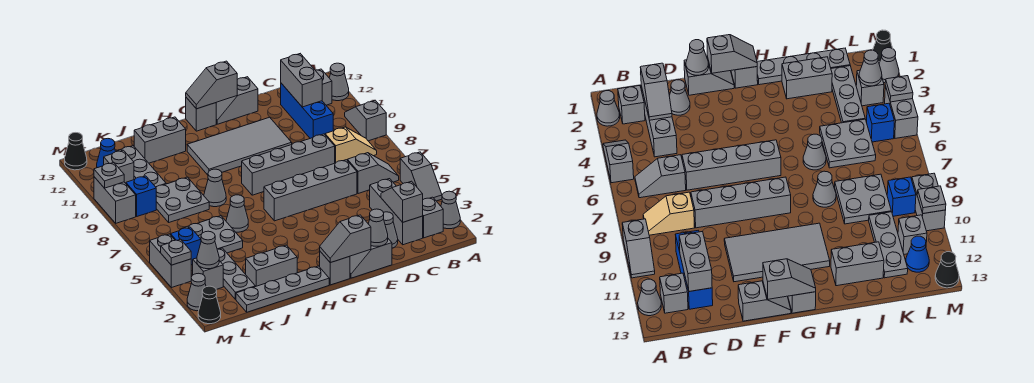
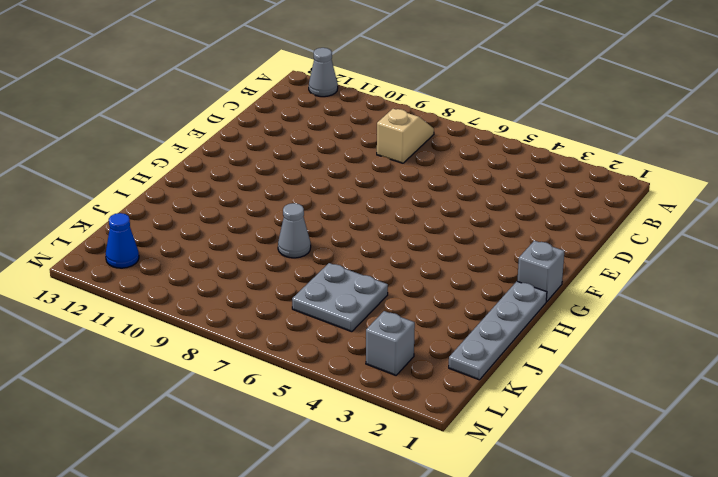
none -> grey 1x1 cone [441,191,460,229]
none -> grey 1x2 slope [400,152,442,201]
none -> grey 1x2 slope [345,100,386,141]
none -> grey 1x1 brick [423,197,443,238]

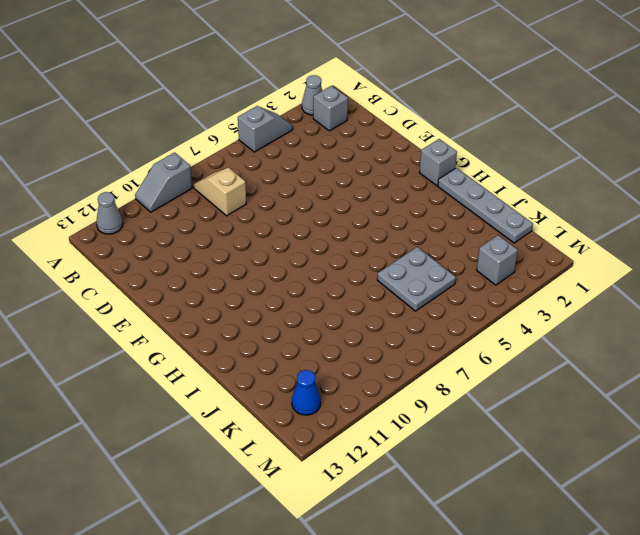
none -> grey 1x2 slope [347,153,399,194]
none -> grey 1x1 brick [315,69,332,105]
none -> grey 1x3 brick [370,179,423,245]
none -> blue 1x3 brick [281,83,333,138]

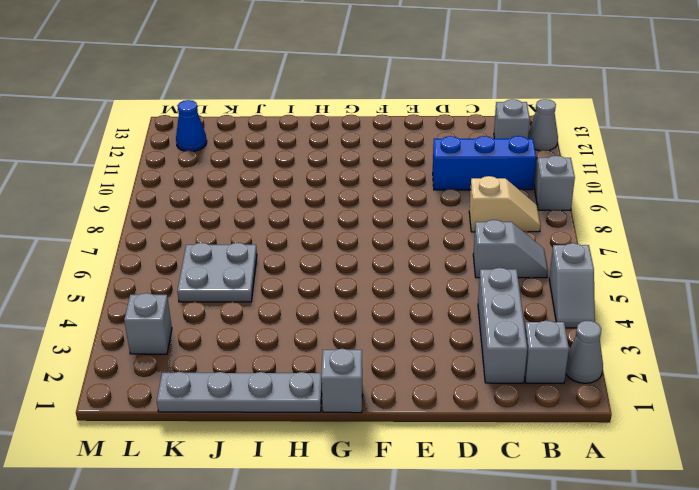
blue 1x3 brick [433,136,536,190] -> blue 1x3 brick turned to [281,83,333,138]
none -> grey 1x1 cone [383,212,398,248]
none -> grey 1x4 brick [264,160,357,221]
none -> grey 1x4 brick [242,134,335,195]
none -> grey 1x2 slope [350,239,392,278]

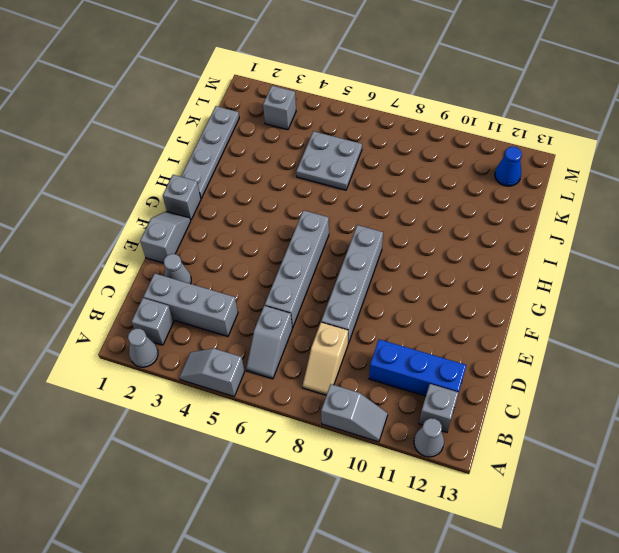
none -> grey 2x4 tile [187,117,292,175]
none -> grey 1x2 slope [216,77,258,124]
none -> grey 1x1 brick [186,98,216,131]
none -> grey 1x2 brick [246,245,297,287]

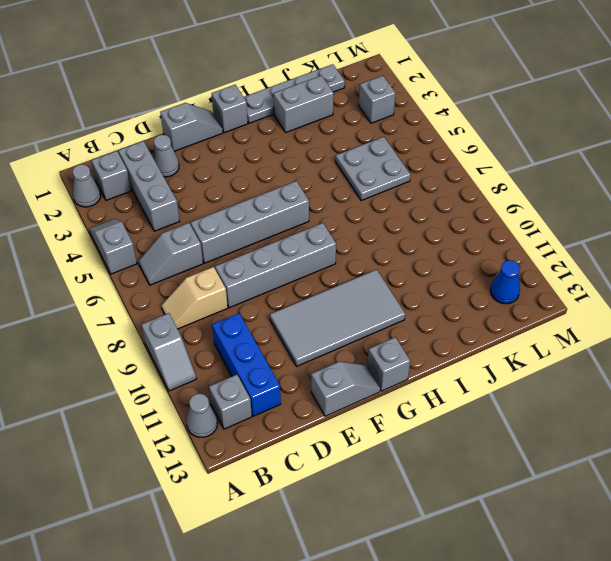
none -> grey 1x1 cone [226,195,248,232]
none -> grey 1x1 cone [204,169,226,207]
none -> grey 1x2 brick [134,117,186,163]
none -> grey 2x2 plate [156,177,209,222]

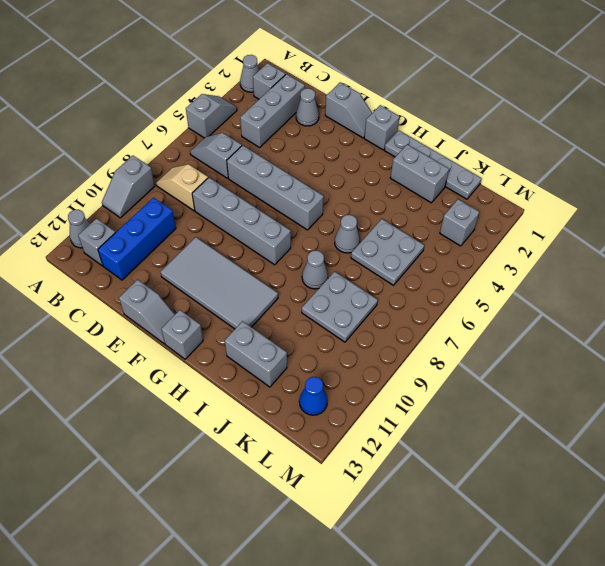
none -> grey 1x3 plate [217,248,255,300]
none -> grey 1x3 plate [116,146,166,187]
none -> blue 1x1 brick [171,227,201,265]
none -> blue 1x1 brick [126,176,156,216]

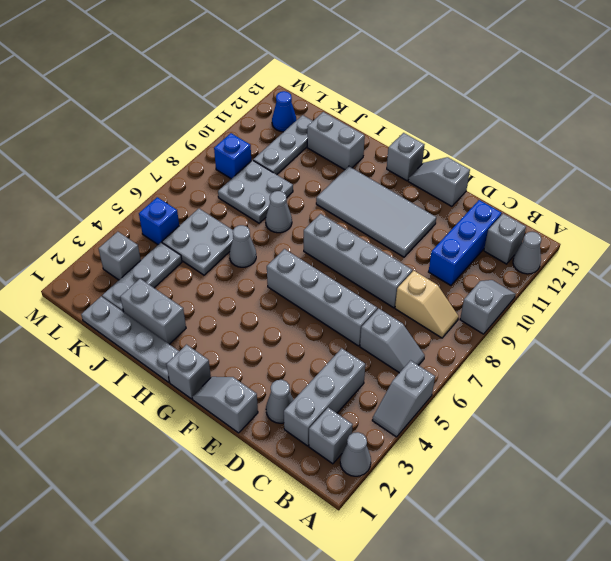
none -> grey 1x1 brick [104,150,134,183]
none -> black 1x1 cone [198,286,221,324]
none -> grey 1x1 cone [187,273,206,311]
none -> grey 1x2 brick [150,234,191,288]

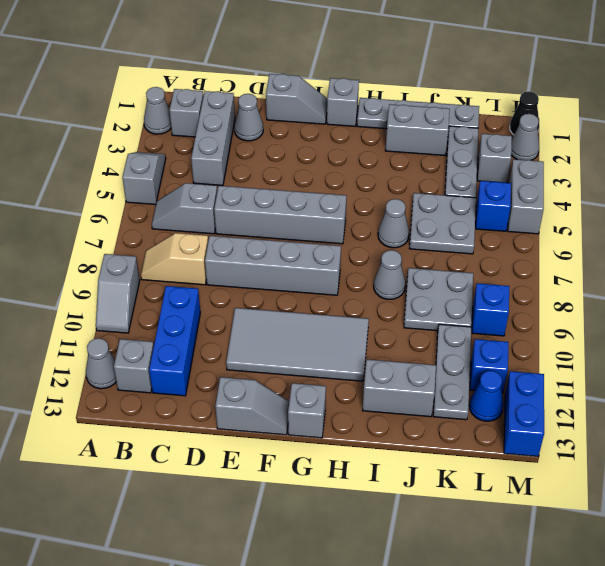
blue 1x1 brick [470,339,508,393] -> grey 1x1 brick [104,150,134,183]
blue 1x2 brick [504,371,544,456] -> black 1x1 cone [65,133,87,170]
none -> grey 1x2 brick [94,177,136,223]
none -> grey 1x2 slope [381,181,423,222]
none -> grey 1x2 brick [281,54,322,107]
none -> grey 1x1 cone [369,209,388,246]

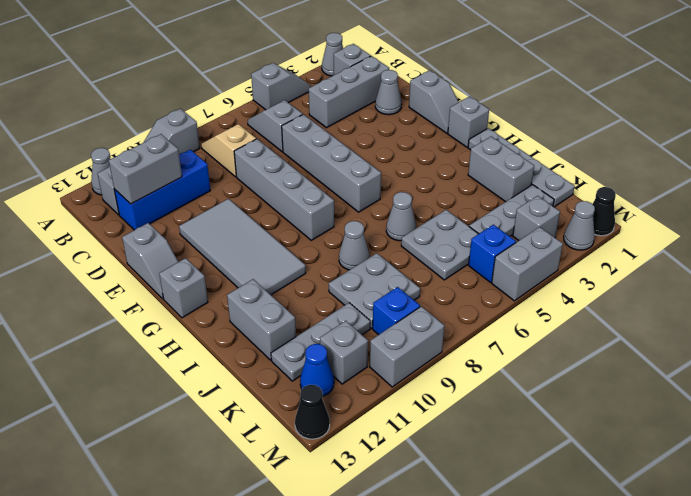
none -> grey 1x2 slope [381,181,423,222]
none -> grey 1x1 cone [369,209,388,246]
none -> grey 1x2 slope [320,215,371,263]
none -> grey 1x2 slope [186,61,237,109]

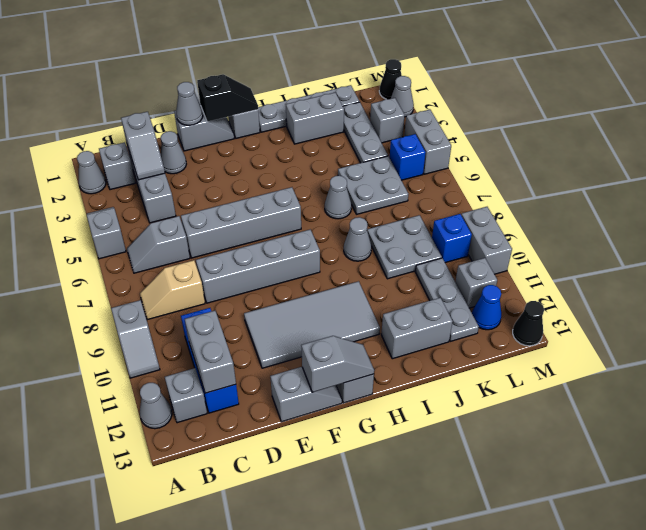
black 1x2 slope [197,74,258,122] -> grey 1x2 slope [320,215,371,263]
none -> grey 1x1 cone [197,231,219,269]
none -> grey 1x1 plate [161,239,191,265]
none -> grey 1x1 plate [94,162,124,188]

